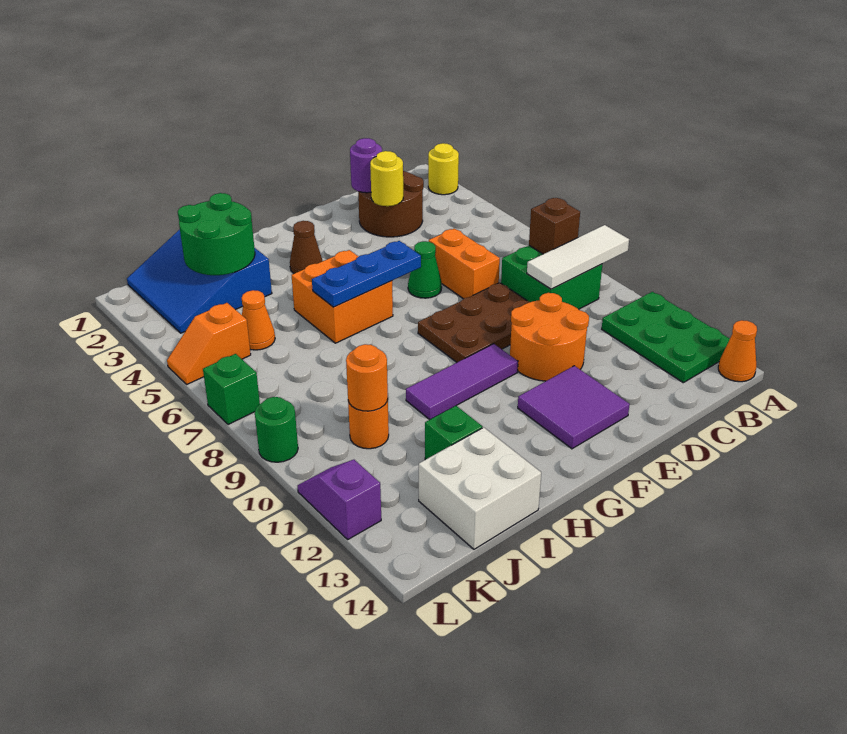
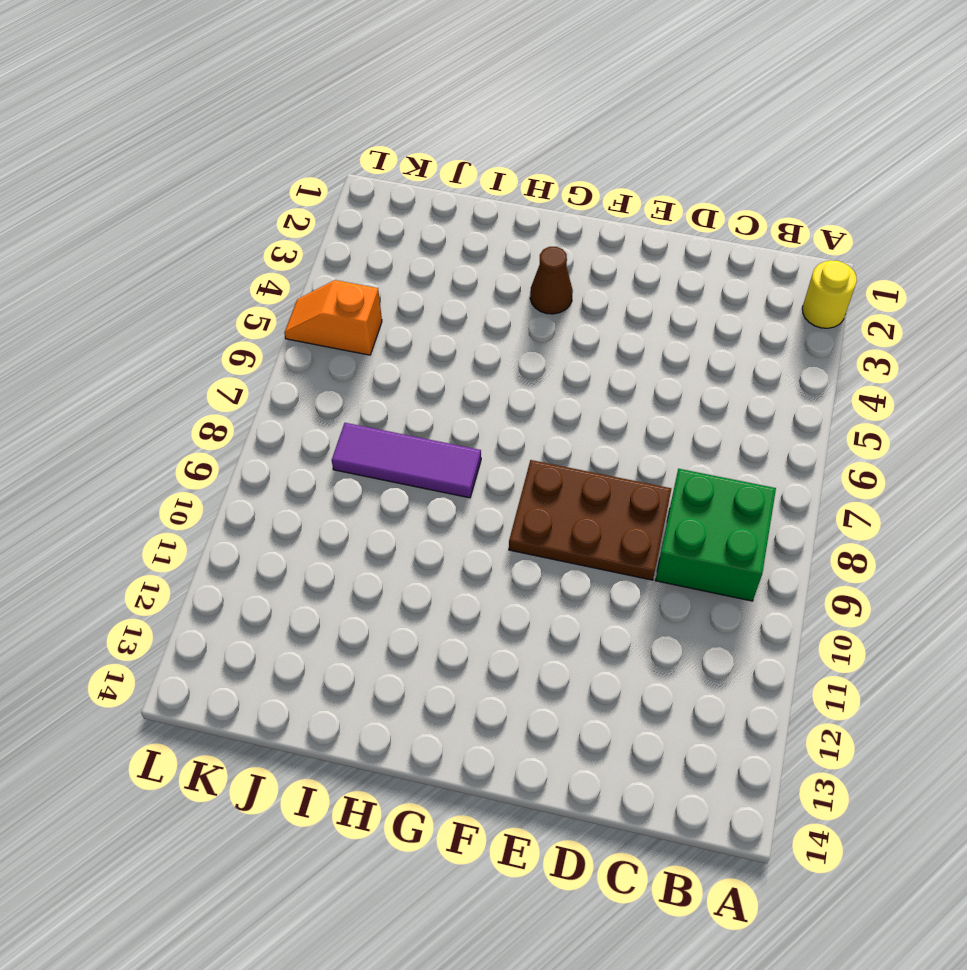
purple 1x3 tile [332,423,481,498] -> purple 1x3 tile moved to [406,344,518,420]
none -> green 2x3 plate [602,292,730,383]
none -> orange 1x1 cone [718,320,757,382]
none -> brown 2x2 round brick [358,171,424,237]

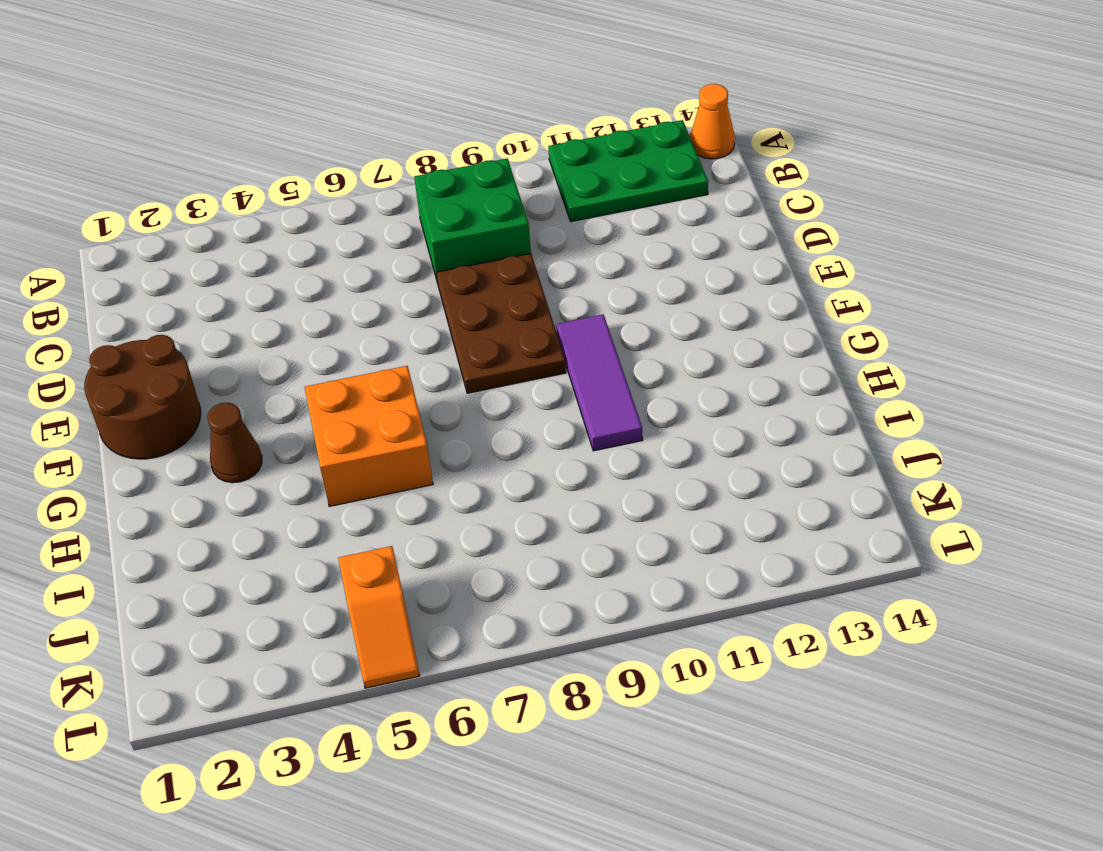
brown 2x2 round brick [84,335,201,459] -> brown 2x2 round brick moved to [358,171,424,237]
none -> yellow 1x1 round brick [428,143,459,195]
none -> orange 1x2 brick [429,229,500,299]
none -> orange 2x2 round brick [510,293,589,381]

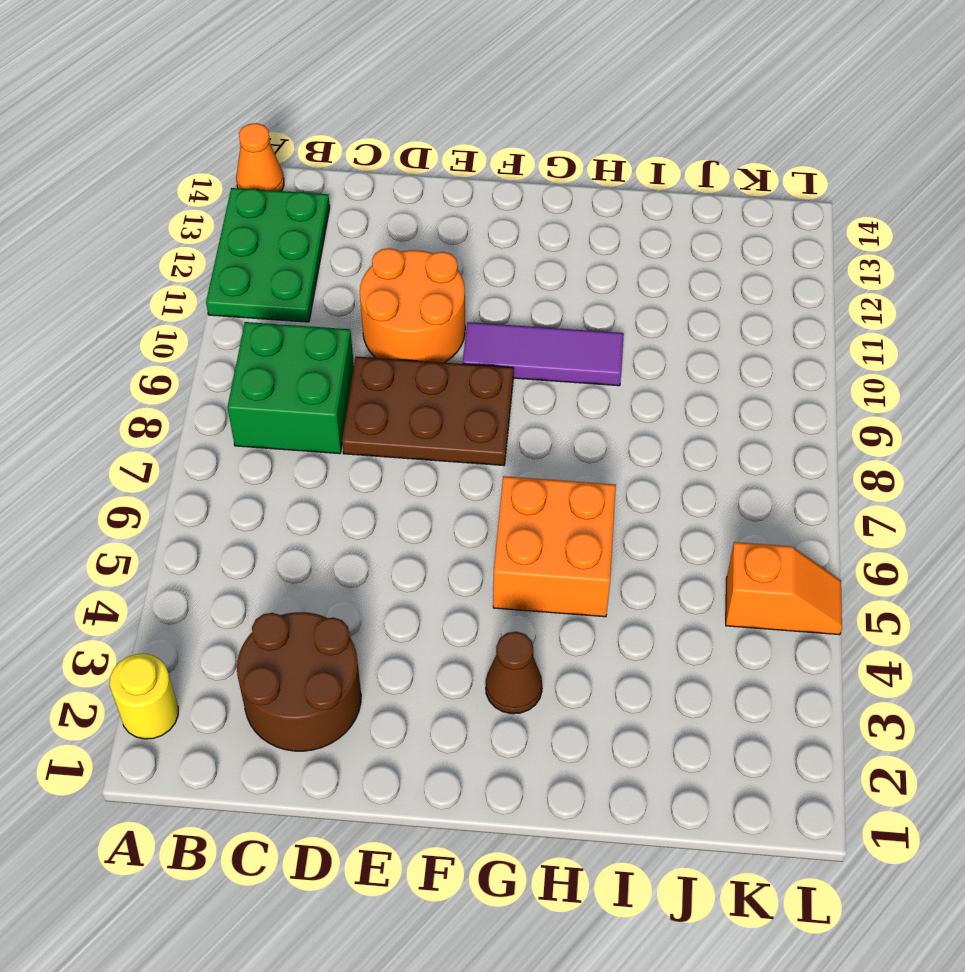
none -> orange 1x2 brick [429,229,500,299]
none -> green 1x1 cone [408,241,442,298]
none -> purple 2x2 tile [518,366,630,449]

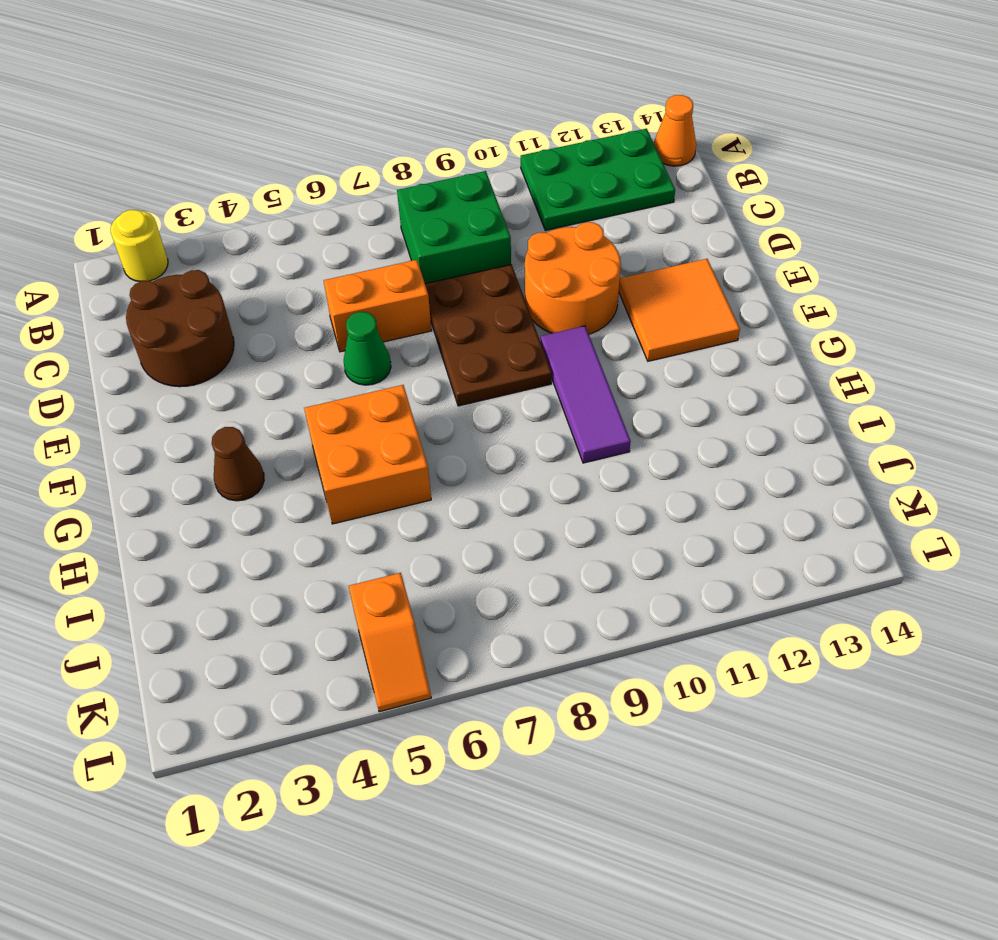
orange 2x2 tile [619,259,740,361] -> purple 2x2 tile [518,366,630,449]
none -> blue 3x3 slope [127,230,272,333]
none -> green 1x1 brick [425,406,483,460]
none -> white 2x2 brick [419,427,541,549]

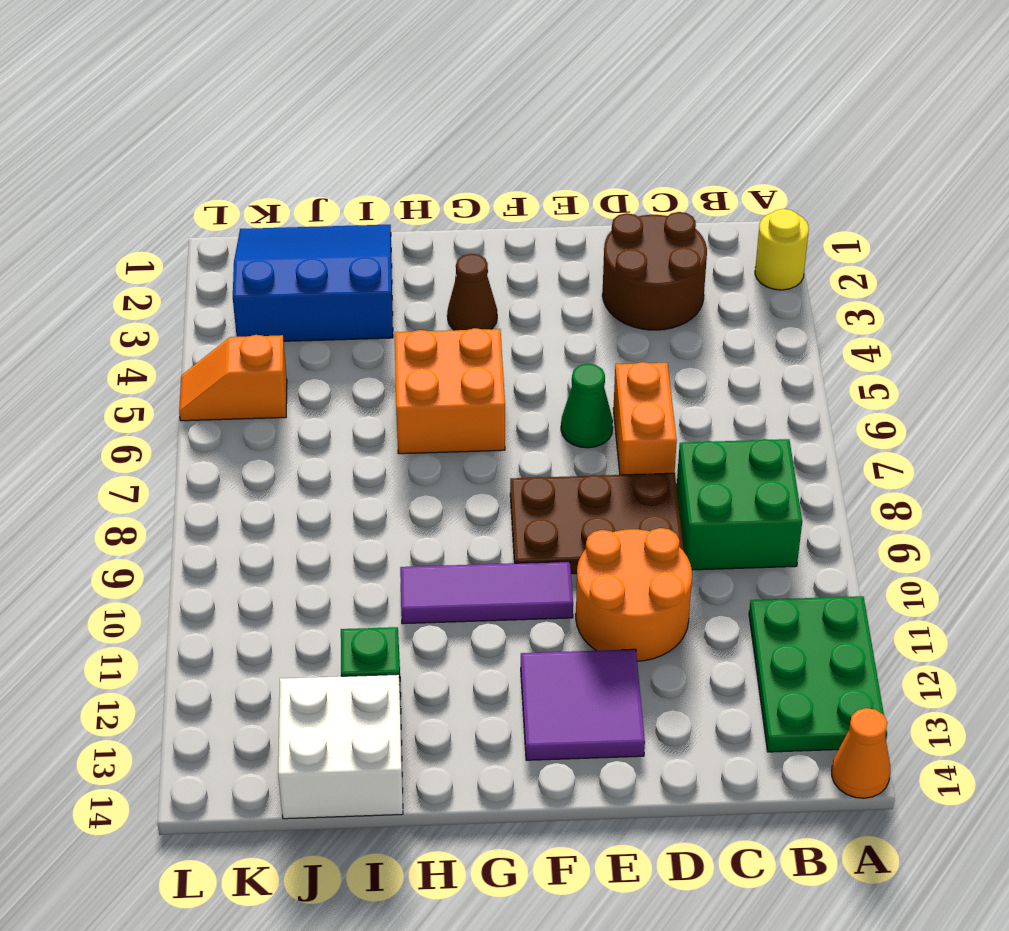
blue 3x3 slope [233,225,393,341] -> blue 3x3 slope turned to [127,230,272,333]
none -> orange 1x1 cone [242,290,275,350]
none -> orange 1x1 round brick [348,399,389,449]
none -> green 1x1 brick [203,354,260,425]

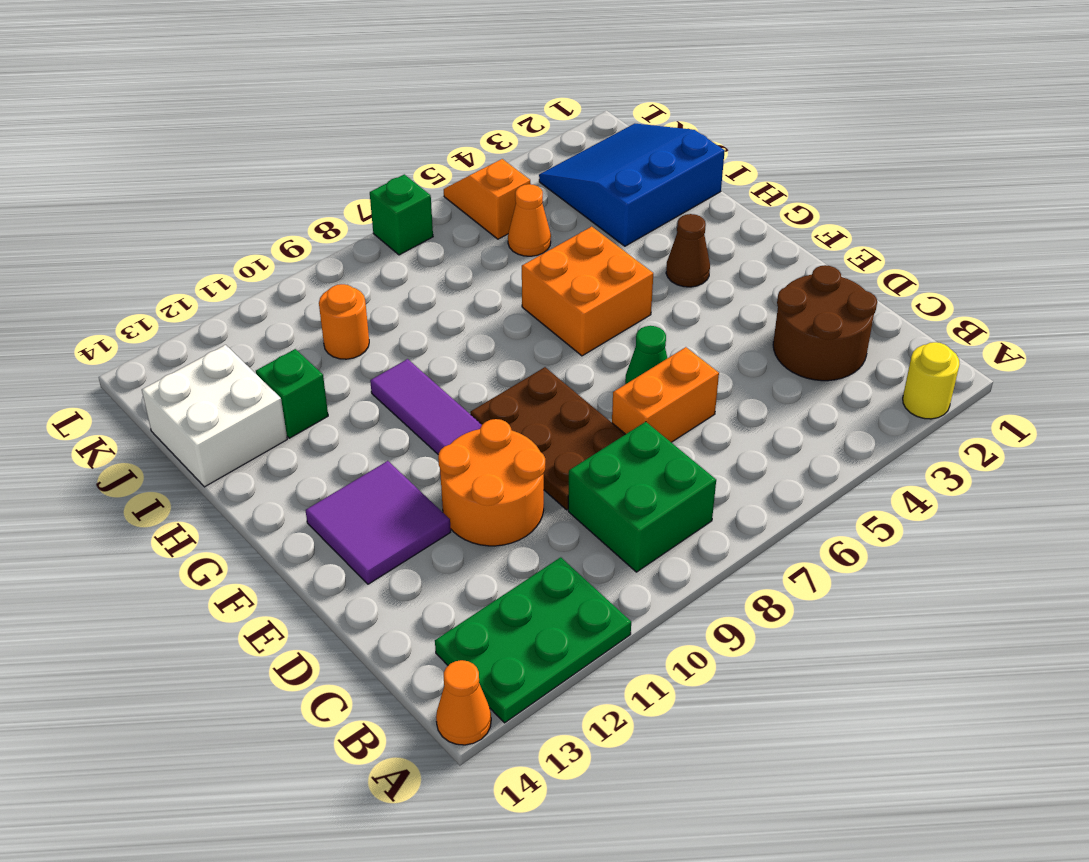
none -> green 1x1 round brick [255,397,298,462]
none -> purple 1x2 slope [297,460,381,539]
none -> white 1x3 tile [527,225,629,289]

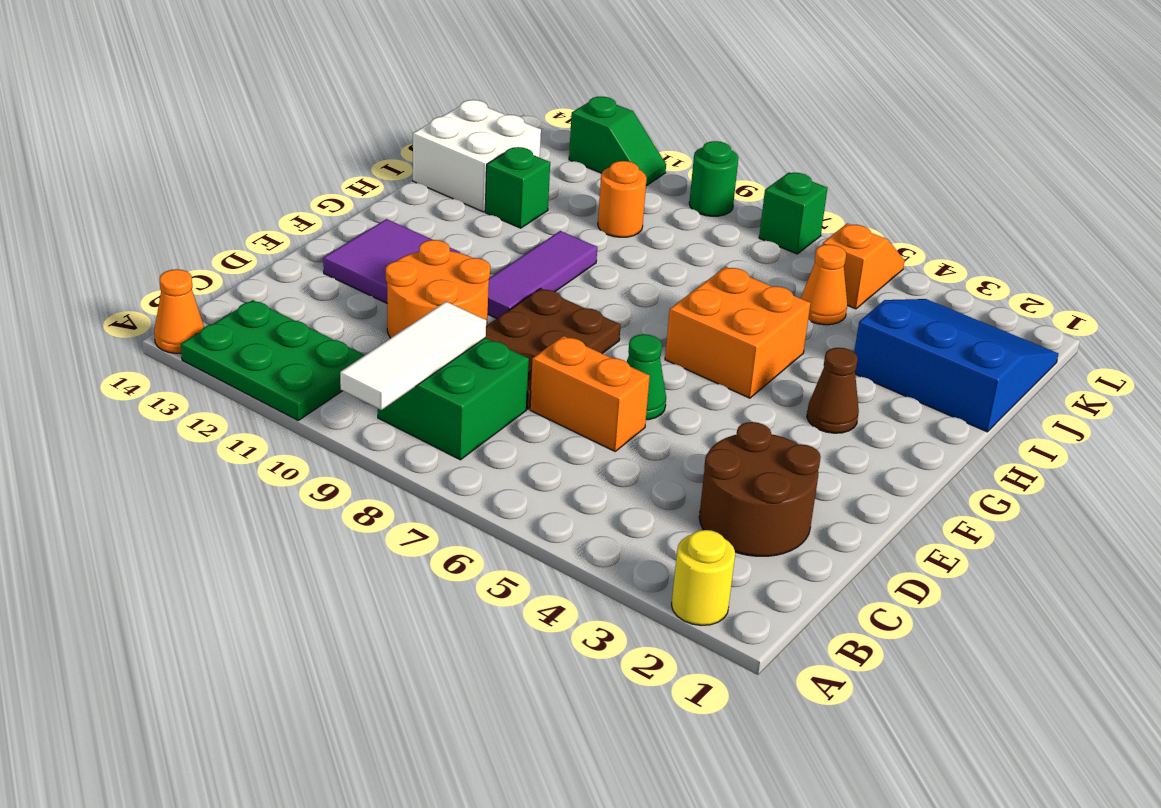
green 1x2 slope [569,96,666,186] -> purple 1x2 slope [297,460,381,539]
none -> brown 1x1 brick [529,198,580,254]
none -> purple 1x1 round brick [350,138,382,193]
none -> yellow 1x1 round brick [370,151,403,206]

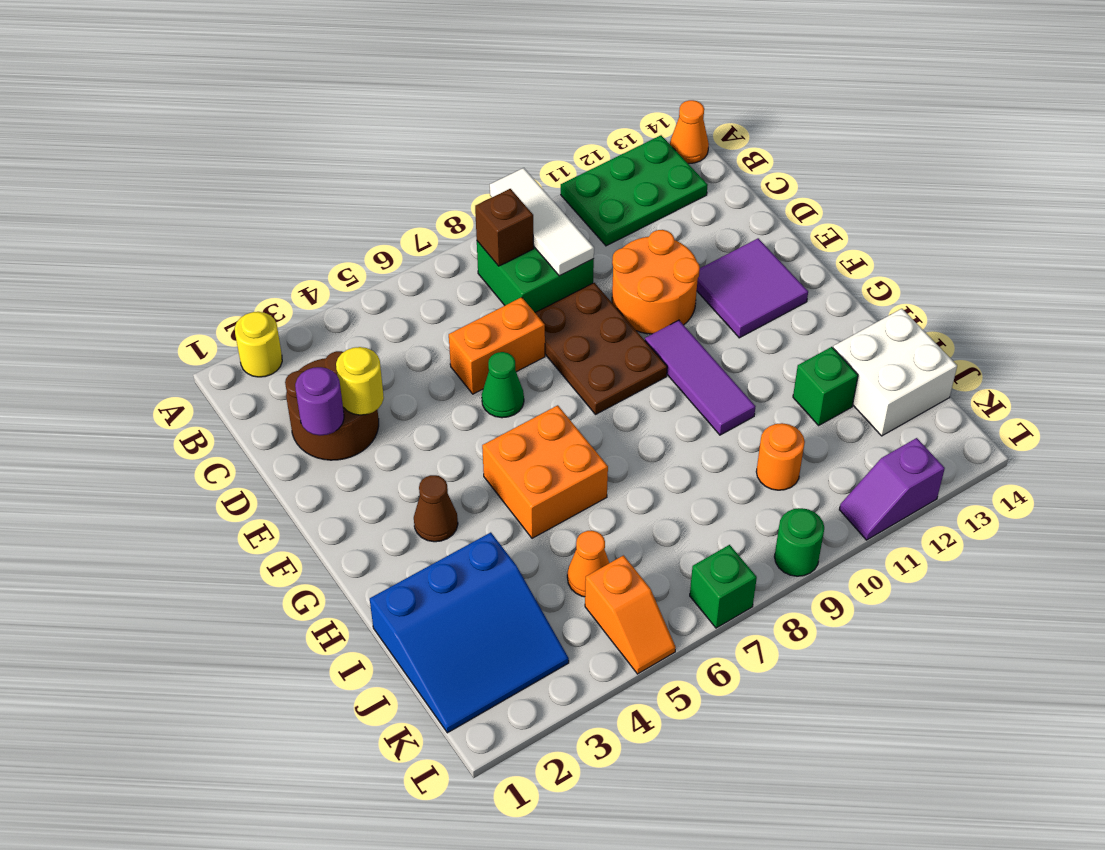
none -> blue 1x3 plate [312,241,421,307]
none -> green 2x2 round brick [178,193,255,275]
none -> orange 1x1 round brick [346,344,388,411]

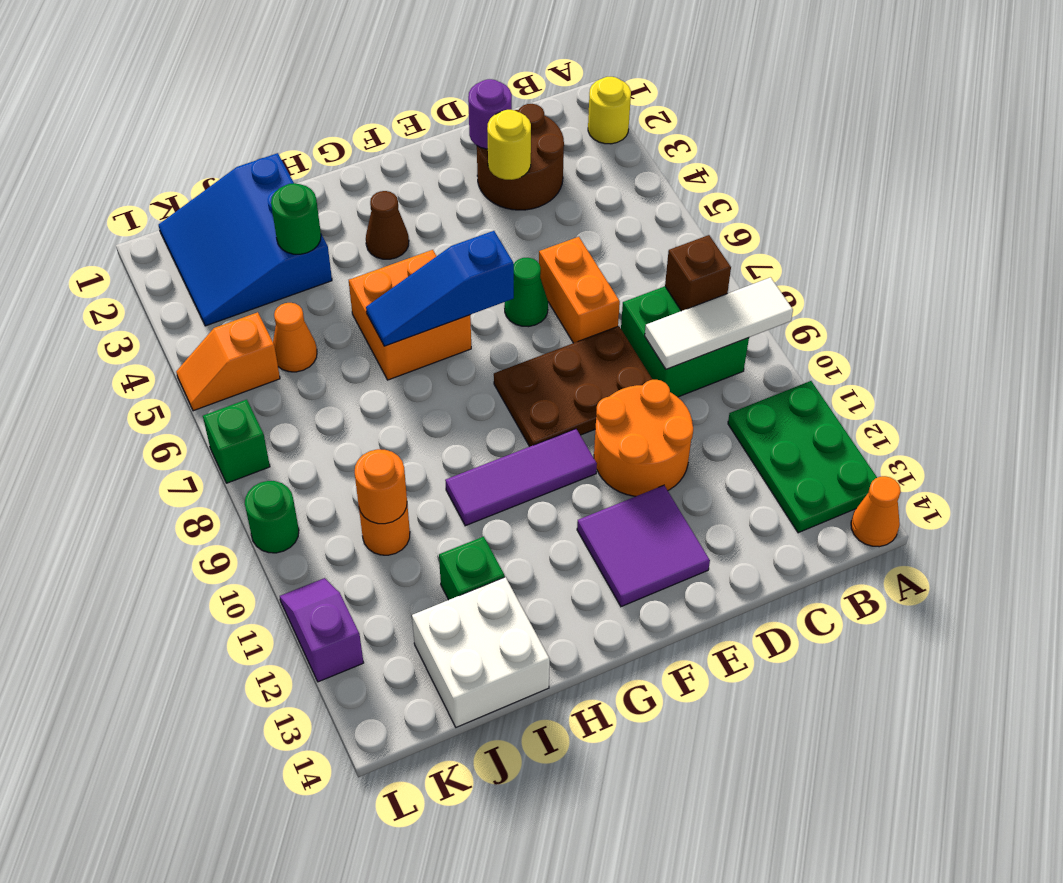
blue 1x3 slope [366,231,514,346] -> blue 1x3 plate [312,241,421,307]
green 1x1 round brick [271,183,321,254] -> green 2x2 round brick [178,193,255,275]

